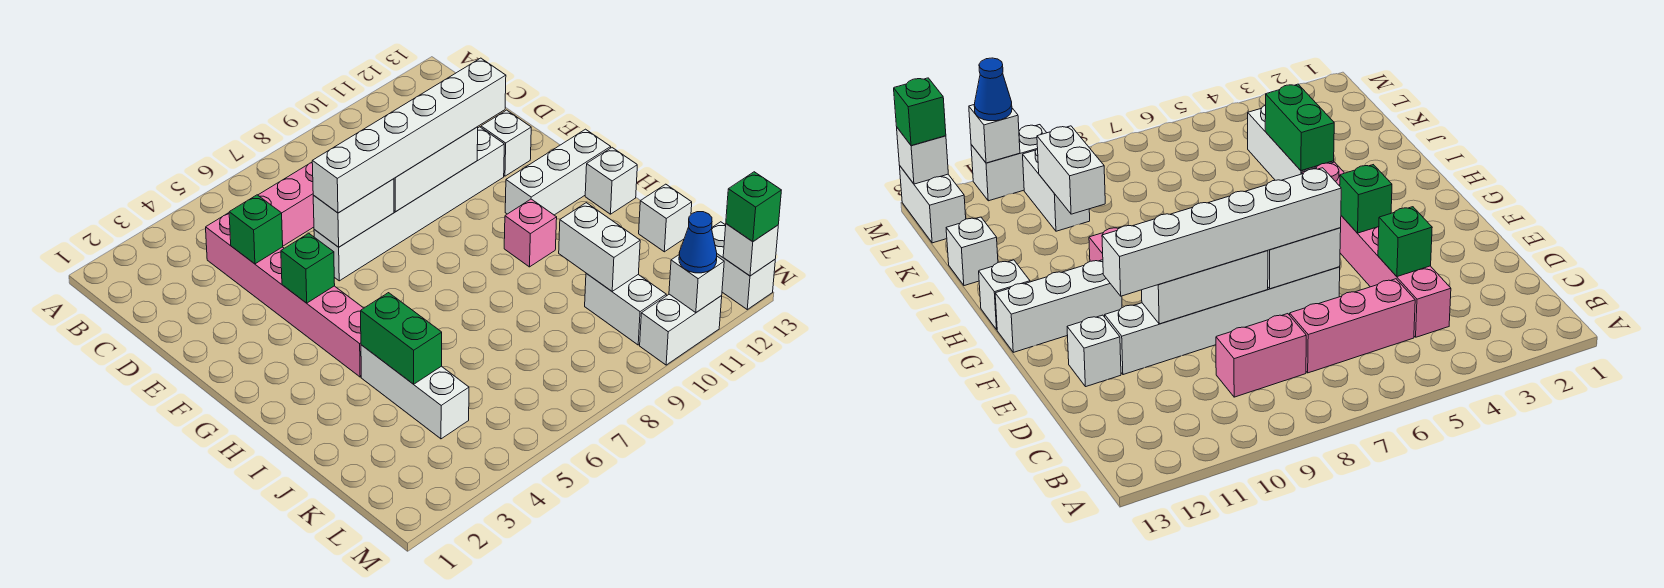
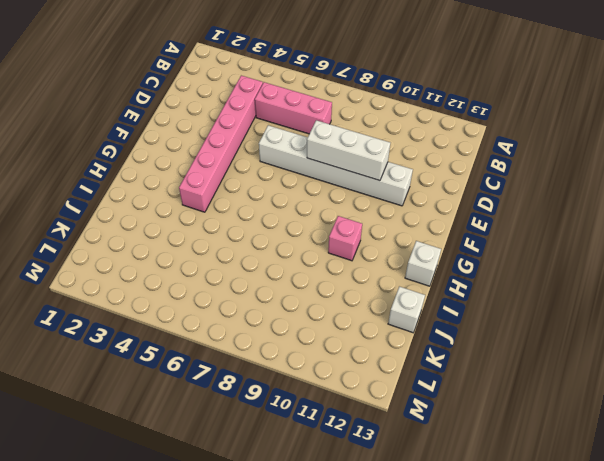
none -> pink 1x2 brick [1216,314,1306,397]
none -> white 1x1 brick [481,110,531,176]
none -> white 1x3 brick [505,129,611,215]

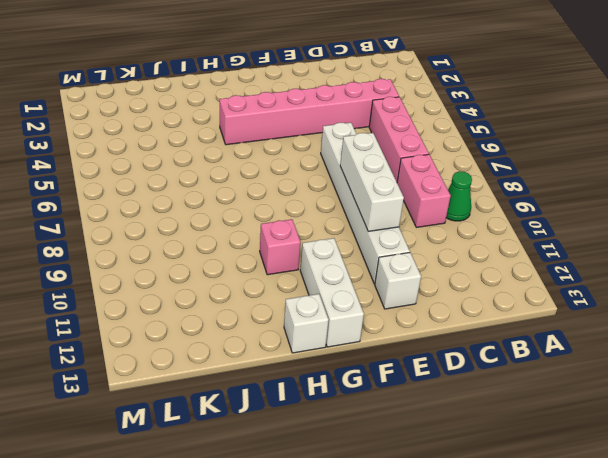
green 1x1 cone [446,171,472,221] -> none
none -> white 1x3 brick [361,345,469,439]
none -> white 1x1 brick [639,184,692,252]
none -> white 1x2 brick [585,274,666,345]

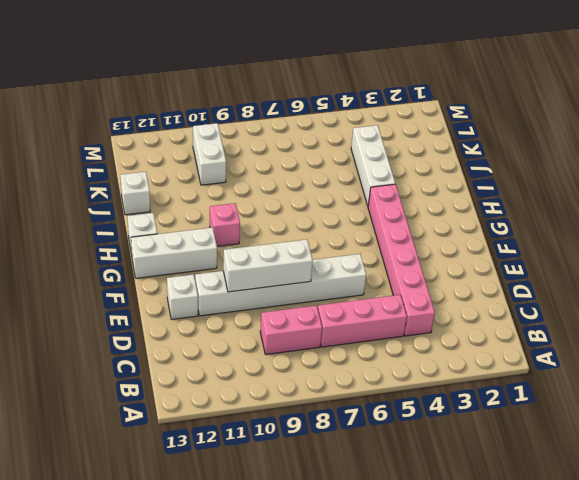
none -> white 1x2 brick [712,222,775,309]
none -> white 1x2 brick [640,294,722,365]
none -> green 1x1 brick [229,195,283,264]

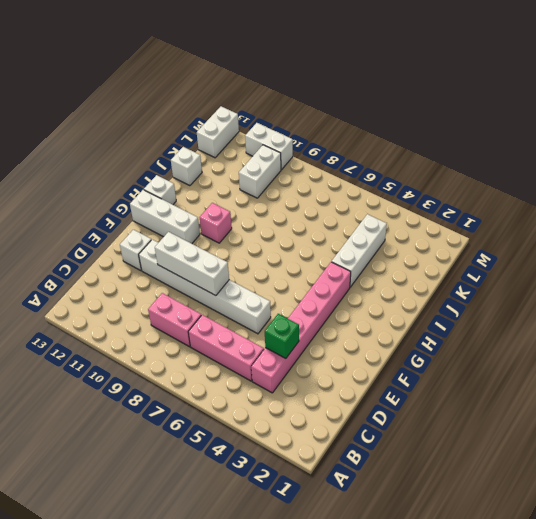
none -> white 1x2 brick [313,179,394,247]
none -> green 1x1 brick [281,233,335,303]
none -> green 1x2 brick [361,293,442,384]

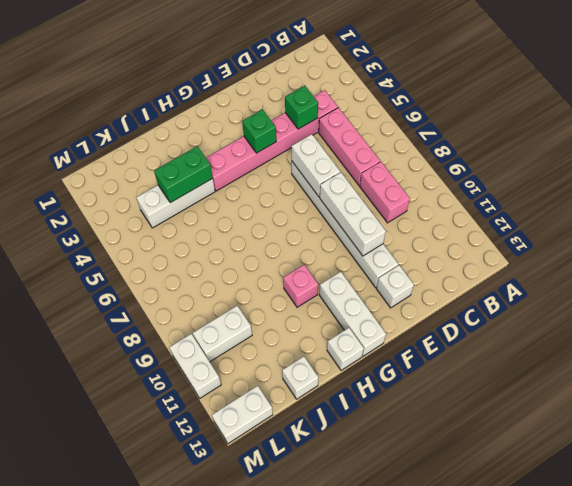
none -> white 1x2 brick [559,203,640,291]
none -> white 1x1 brick [669,255,724,313]
none -> white 1x1 brick [723,224,778,276]

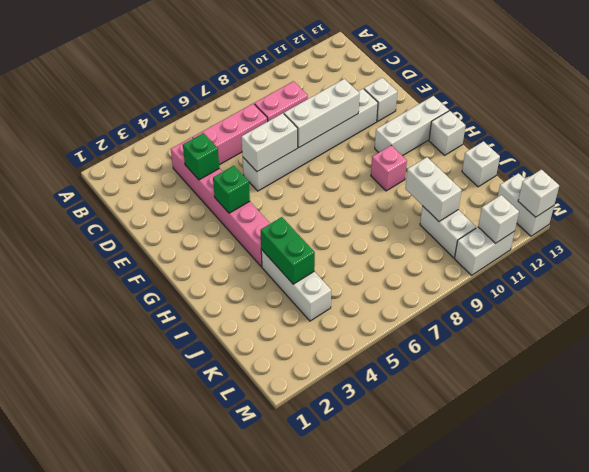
none -> white 1x6 brick [312,58,506,213]
none -> blue 1x1 cone [679,212,717,273]
none -> green 1x1 brick [726,172,781,242]

